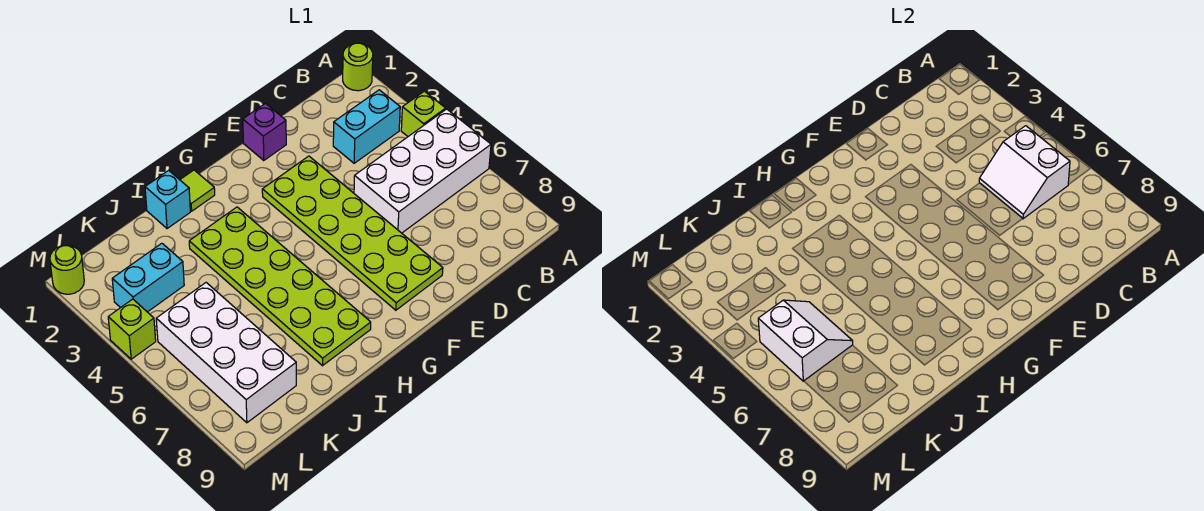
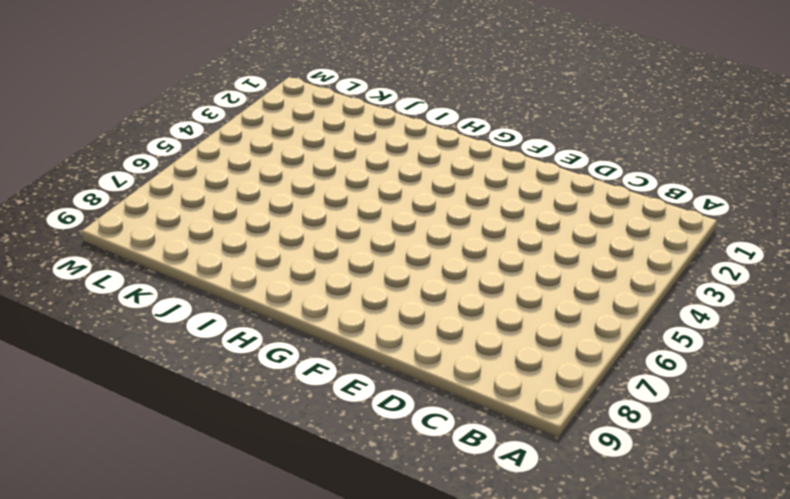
none -> lime 1x1 round brick [343,43,373,91]
none -> lime 1x1 brick [401,91,446,136]
none -> white 2x4 brick [354,109,491,233]

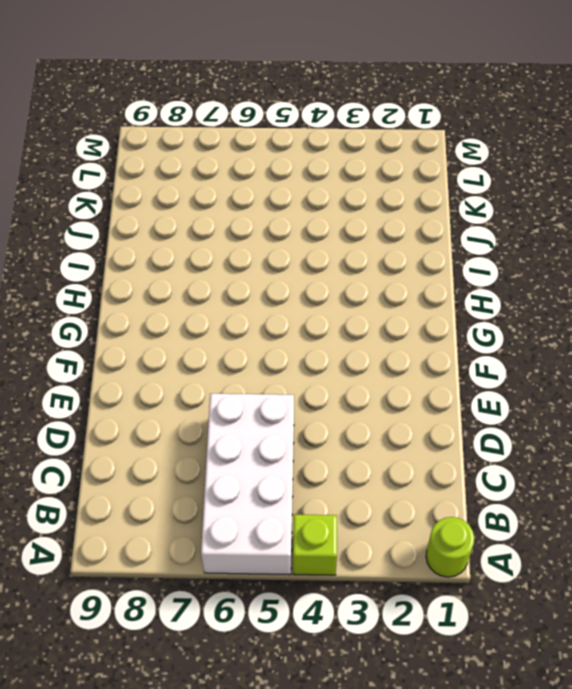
none -> cyan 1x2 brick [333,90,400,163]
none -> purple 1x1 brick [243,103,286,160]
none -> lime 2x6 plate [262,156,443,310]

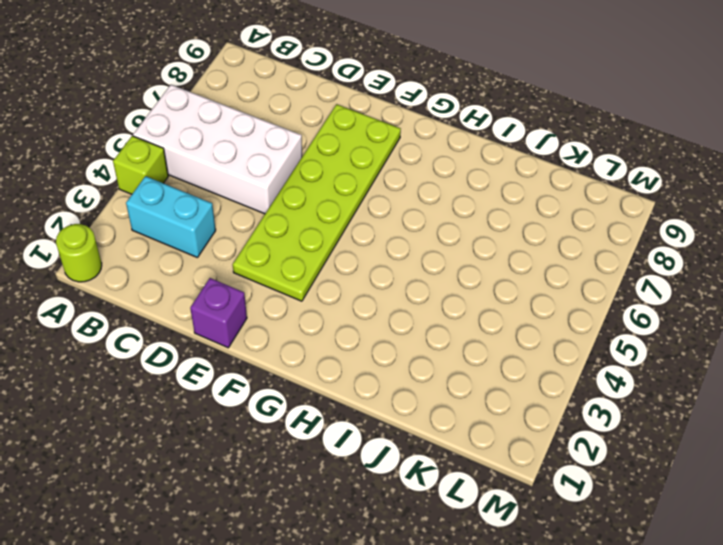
none -> lime 1x1 tile [180,170,215,211]
none -> lime 2x6 plate [189,207,371,366]
none -> cyan 1x1 brick [145,170,190,229]

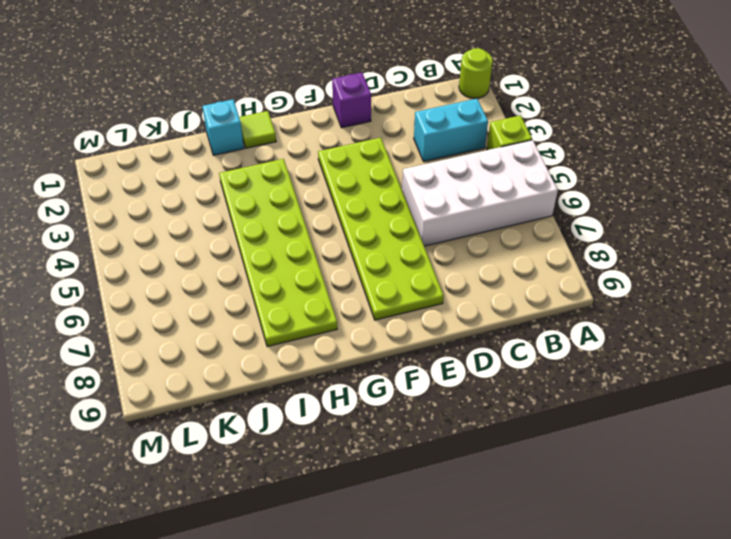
none -> cyan 1x2 brick [112,243,184,312]
none -> white 2x4 brick [156,283,296,423]
none -> lime 1x1 round brick [50,245,84,294]

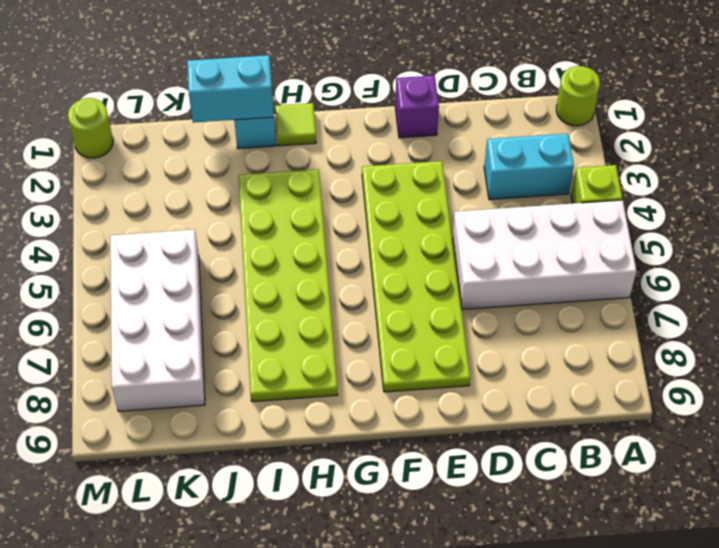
cyan 1x2 brick [187,55,274,123] -> cyan 1x2 brick moved to [112,243,184,312]
none -> lime 1x1 brick [108,299,156,359]
none -> white 2x2 slope [979,126,1070,219]
none -> white 2x2 slope [758,300,853,381]

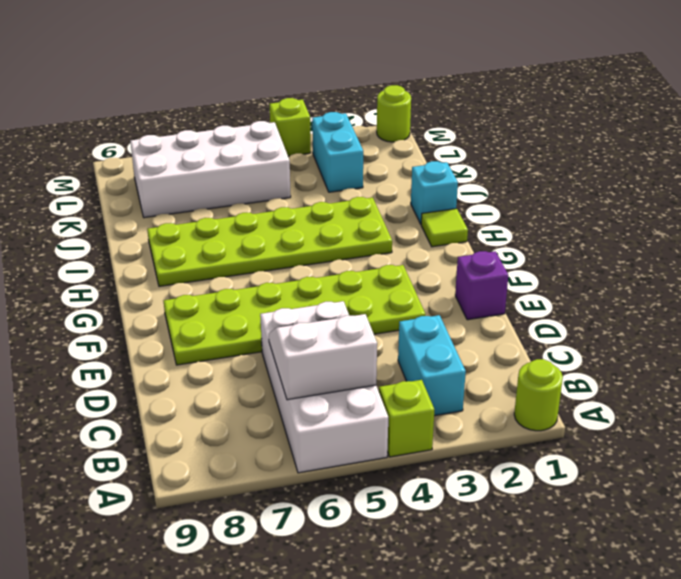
none -> white 2x2 slope [758,300,853,381]

